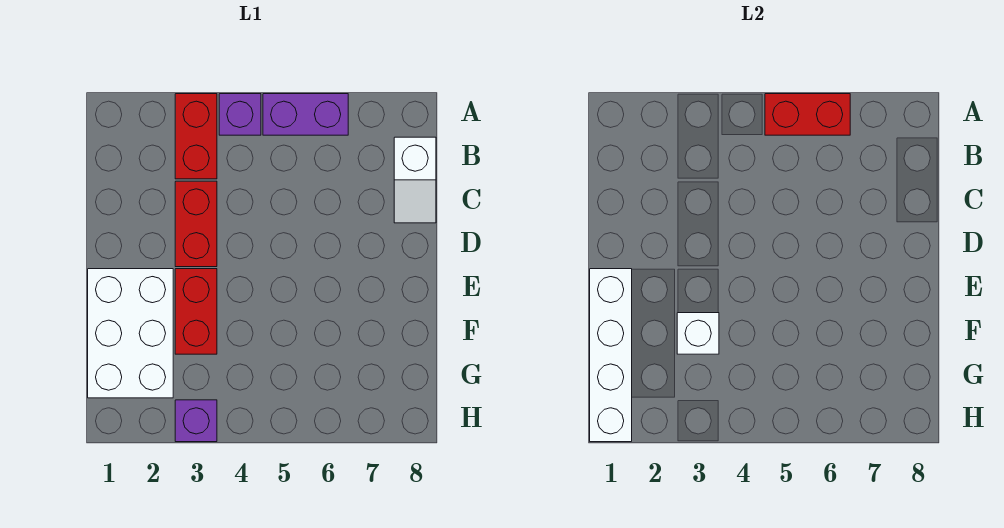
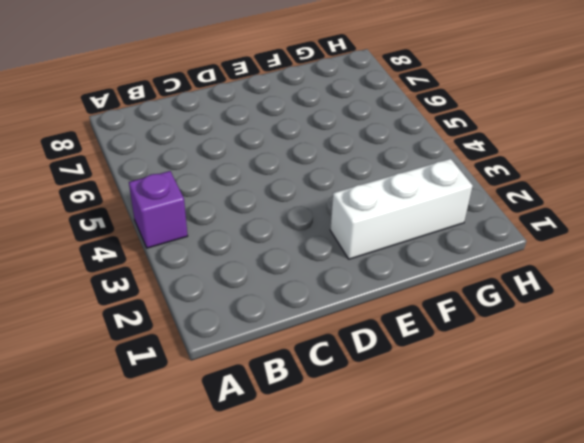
white 1x3 brick [330,159,473,259] -> white 2x3 brick [88,269,173,398]
none -> red 1x2 brick [175,94,217,179]
none -> purple 1x2 brick [263,94,348,135]

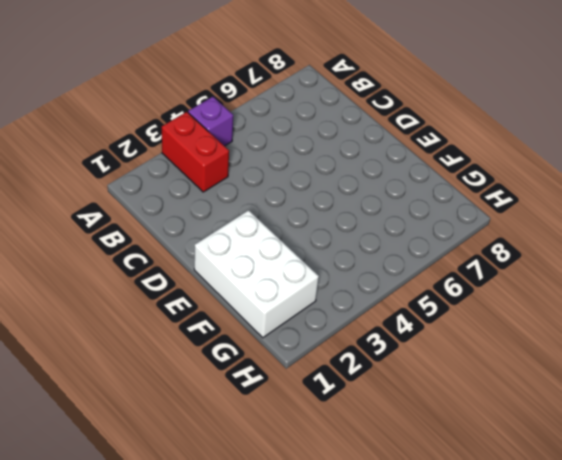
none -> purple 1x2 brick [263,94,348,135]
none -> white 1x2 slope [394,137,436,223]

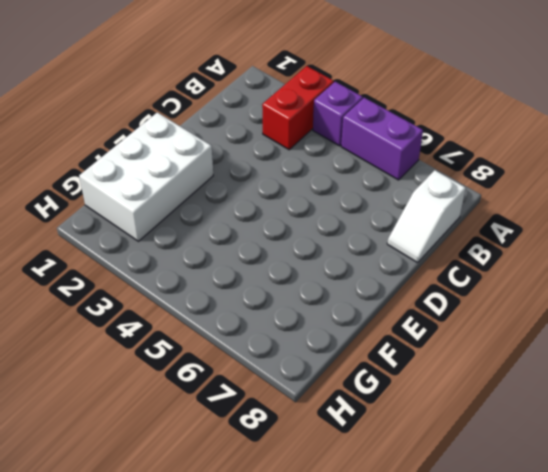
none -> red 1x2 brick [175,181,217,267]
none -> red 1x2 brick [175,269,217,354]

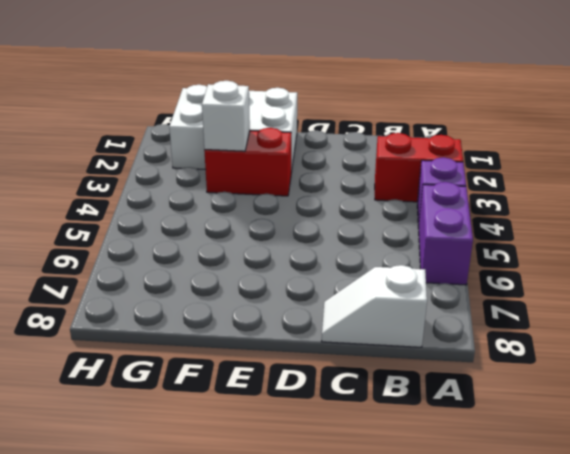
none -> red 1x2 brick [175,181,217,267]
none -> purple 1x1 brick [175,400,217,442]

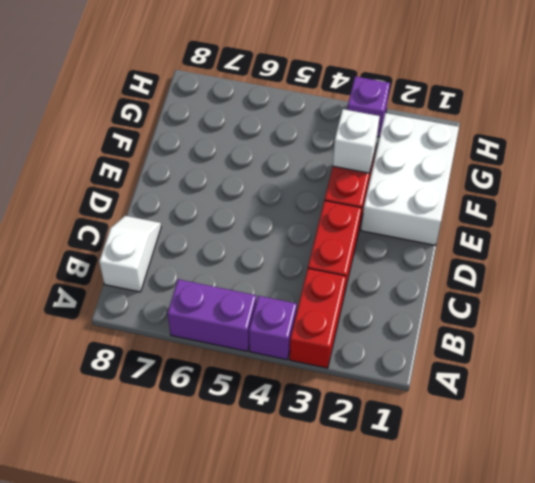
none -> red 1x2 brick [765,94,850,135]
none -> white 1x4 brick [590,269,632,442]

